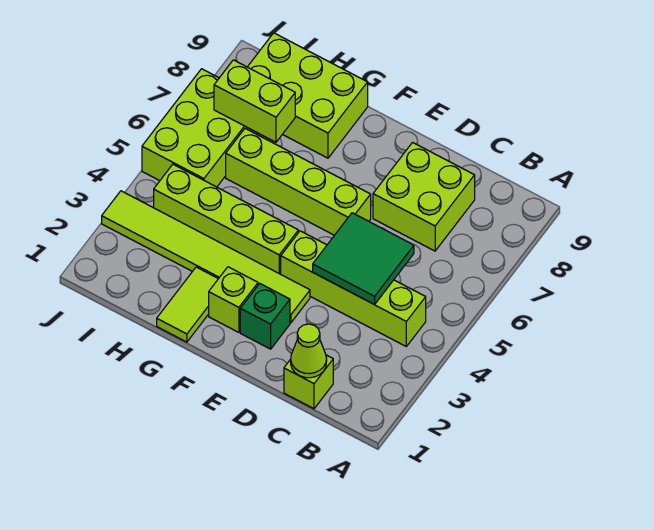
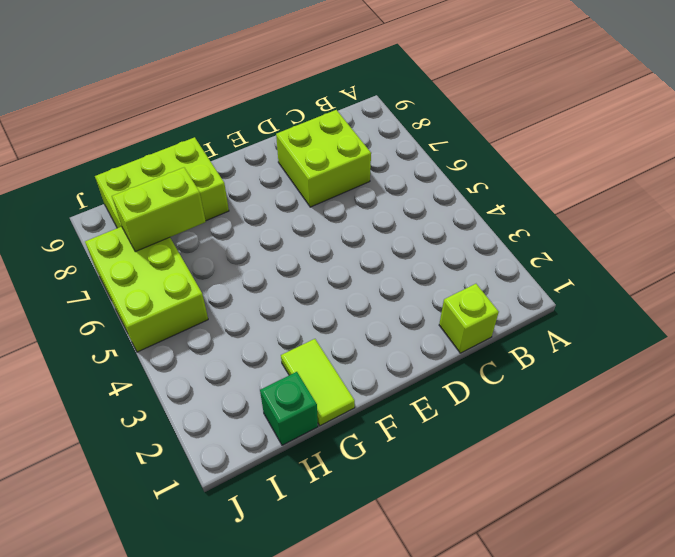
green 1x1 brick [260,372,318,445] -> green 1x1 brick moved to [240,284,290,349]
none -> lime 1x4 brick [281,231,426,346]
none -> lime 1x6 tile [102,191,310,323]
none -> lime 1x4 brick [226,129,371,235]

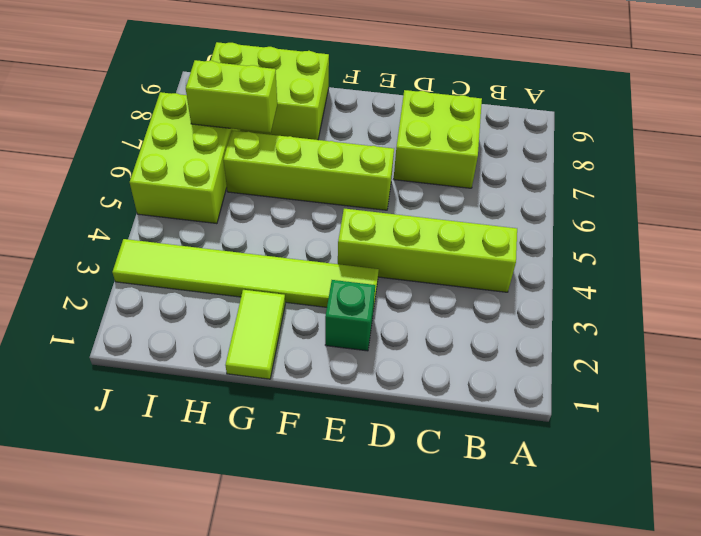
none -> lime 1x1 brick [284,355,333,409]
none -> lime 1x1 brick [209,267,258,332]
none -> lime 1x4 brick [154,164,298,274]

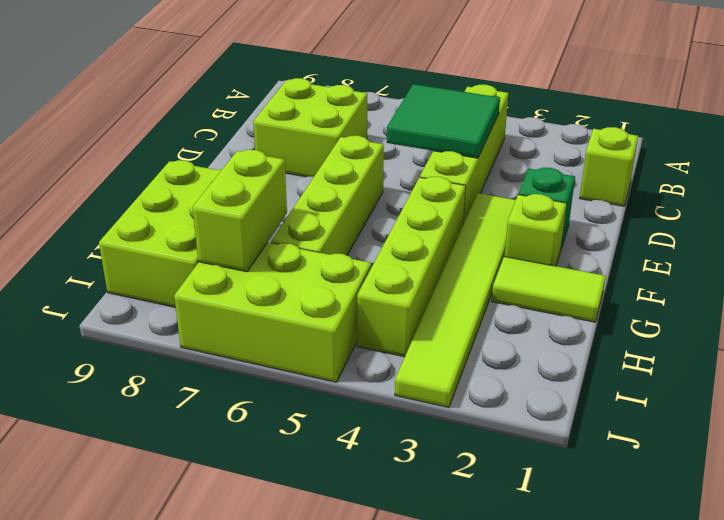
none -> lime 1x1 cone [291,324,327,378]

